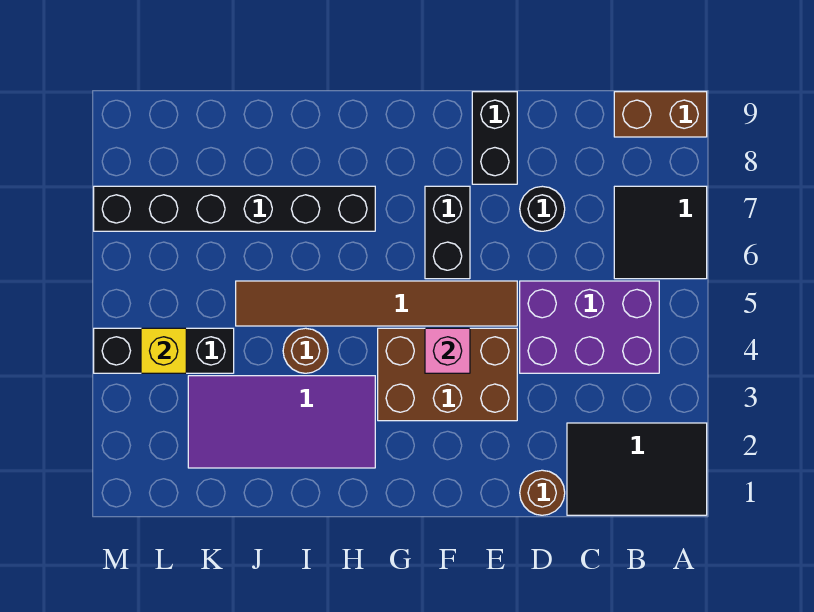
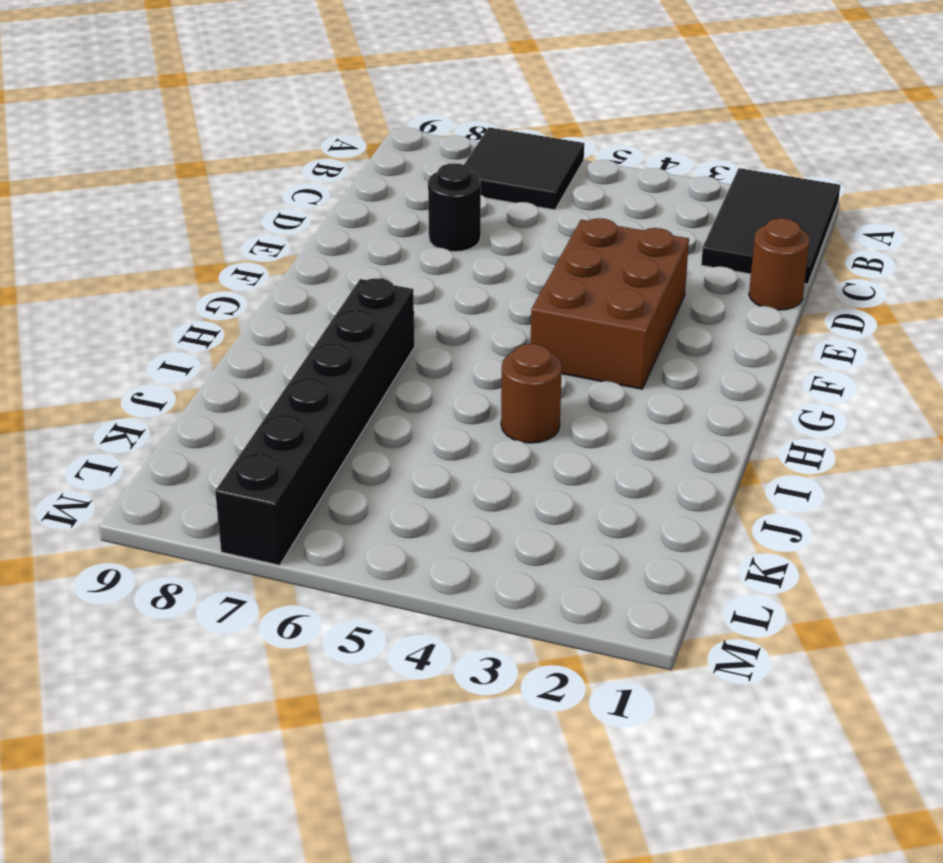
none -> brown 1x2 brick [614,92,707,137]
none -> purple 2x3 brick [520,281,659,373]
none -> brown 1x6 tile [236,281,517,326]

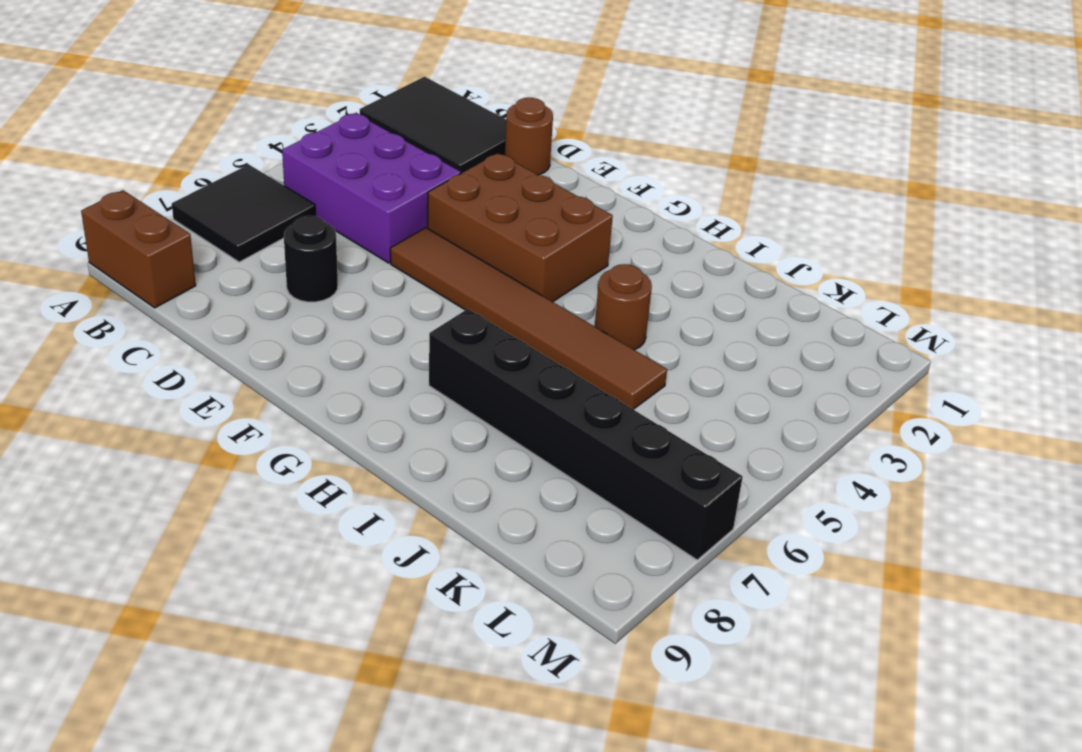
none -> black 1x2 brick [472,92,517,184]
none -> black 1x2 brick [425,186,470,279]
none -> purple 2x4 tile [188,376,375,468]

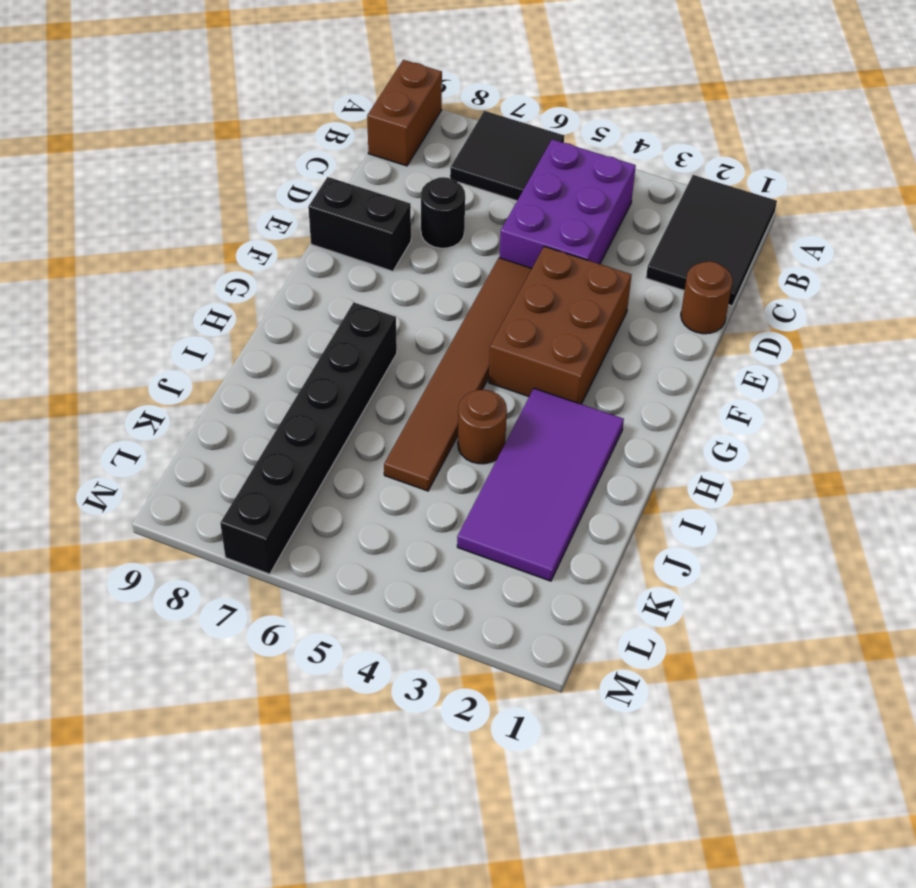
none -> black 1x2 brick [425,186,470,279]
none -> black 1x3 brick [94,328,234,373]
none -> pink 1x1 brick [425,328,470,373]

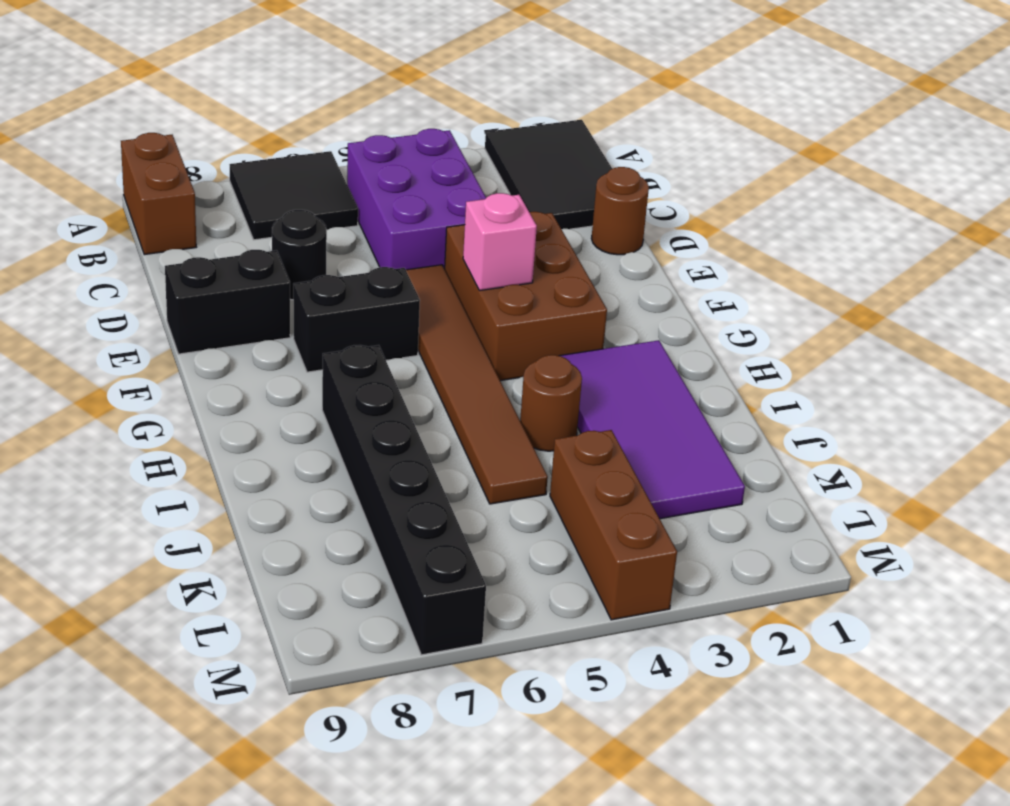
brown 1x3 brick [550,430,677,620] -> black 1x3 brick [94,328,234,373]
none -> yellow 1x1 brick [141,328,186,373]

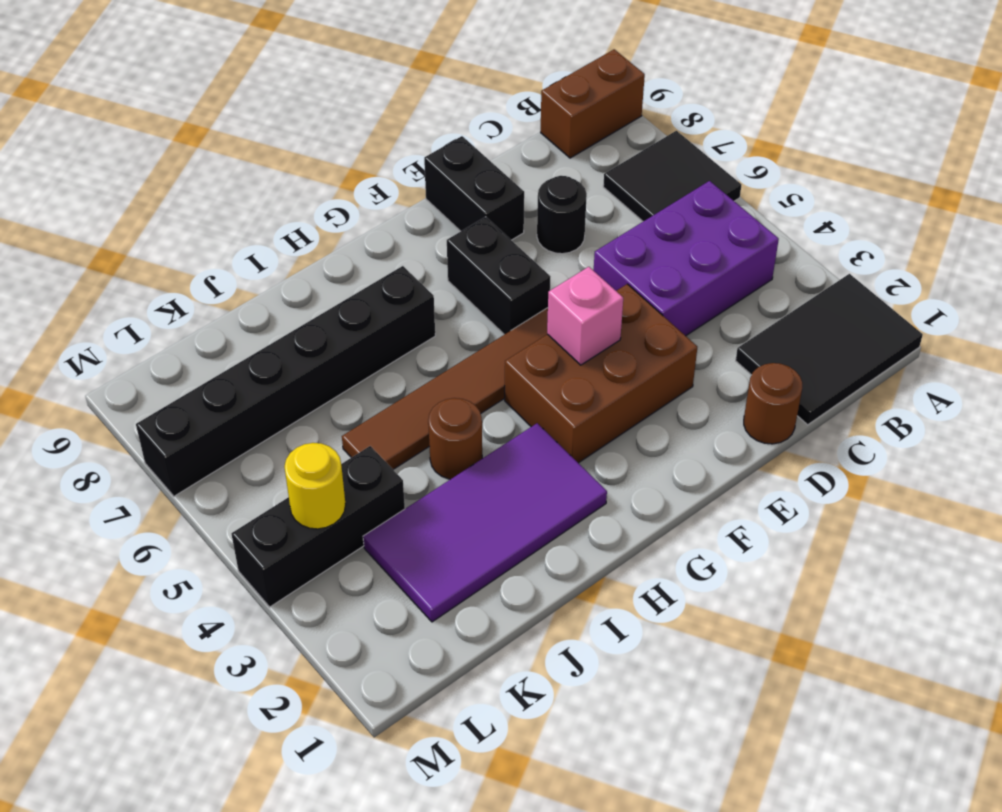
yellow 1x1 round brick [284,443,346,529] -> yellow 1x1 brick [141,328,186,373]

